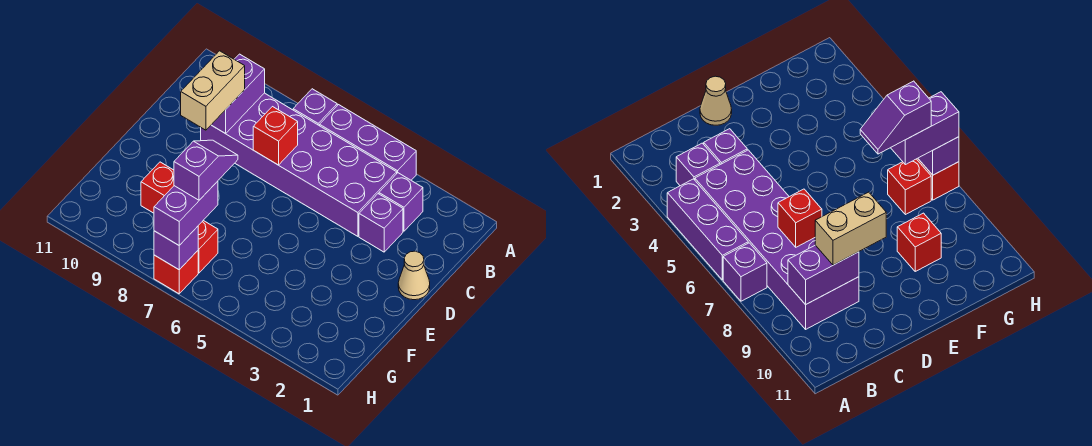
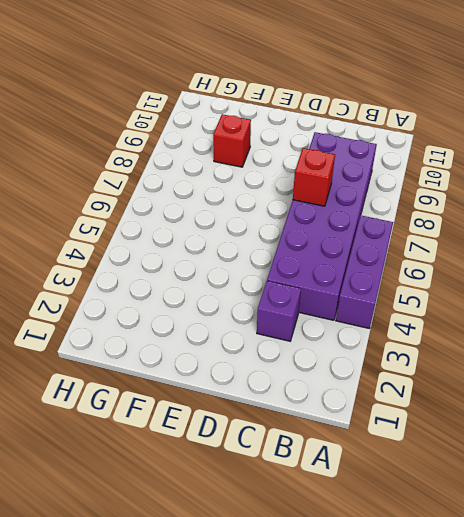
none -> purple 1x1 brick [293,89,337,126]
none -> purple 1x1 brick [379,173,423,231]
none -> tan 1x1 cone [398,251,430,300]

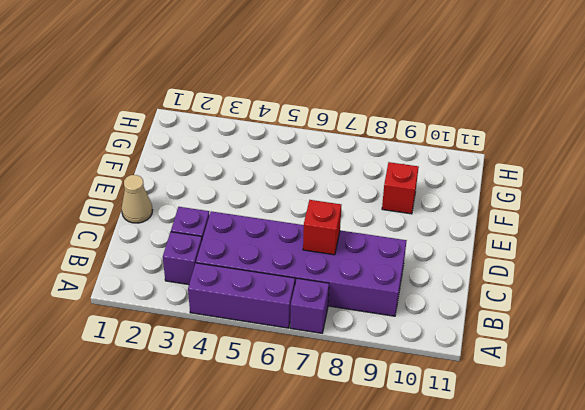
none -> red 1x1 brick [198,221,218,273]
none -> red 1x1 brick [154,251,198,294]
none -> purple 1x2 brick [212,54,265,134]

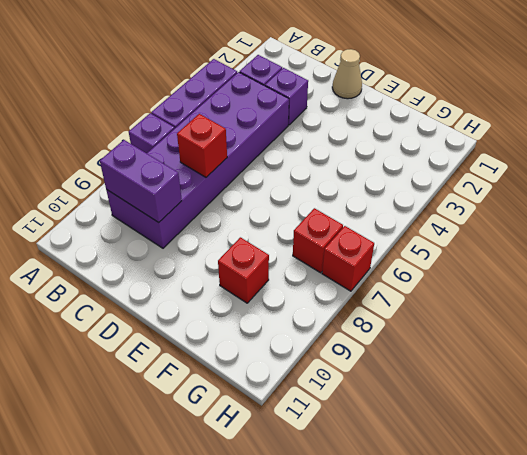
none -> purple 1x1 brick [154,226,198,270]
none -> tan 1x2 brick [181,51,245,130]
none -> purple 1x2 brick [154,181,218,245]

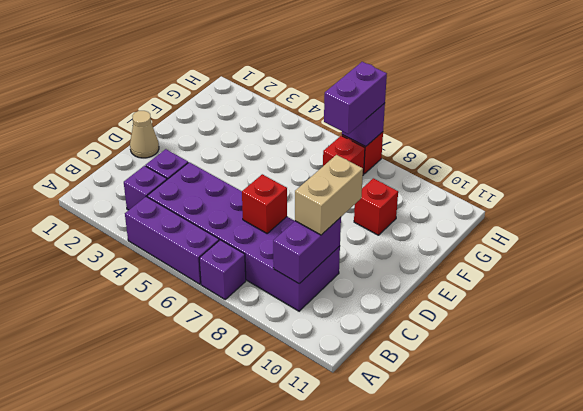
none -> purple 1x2 slope [174,140,238,200]

